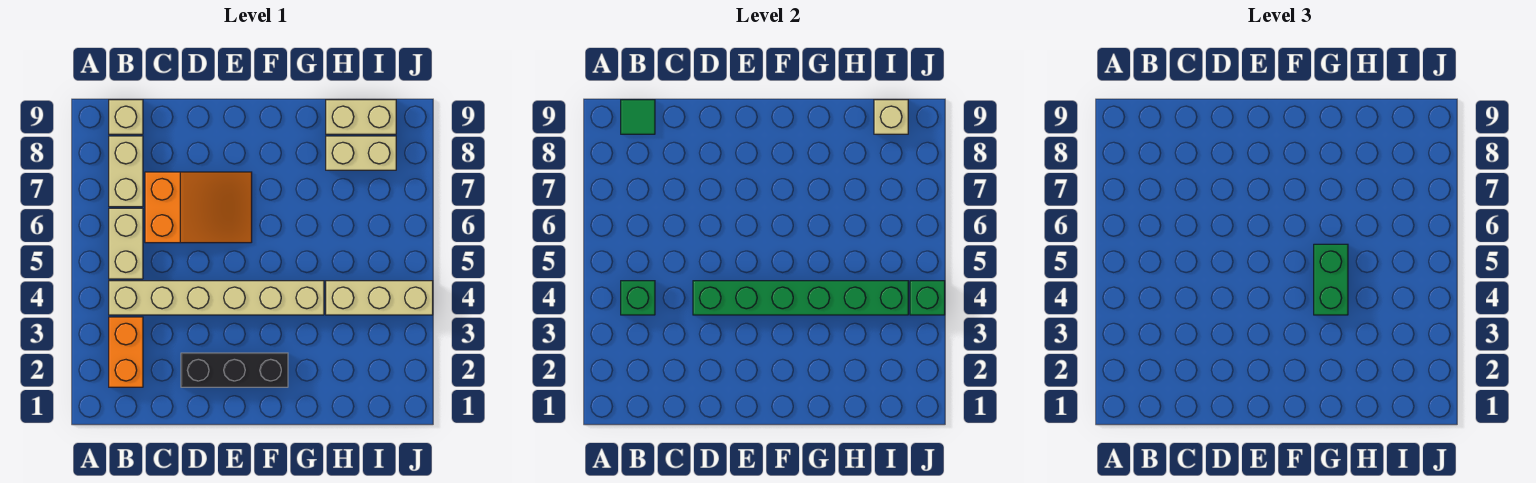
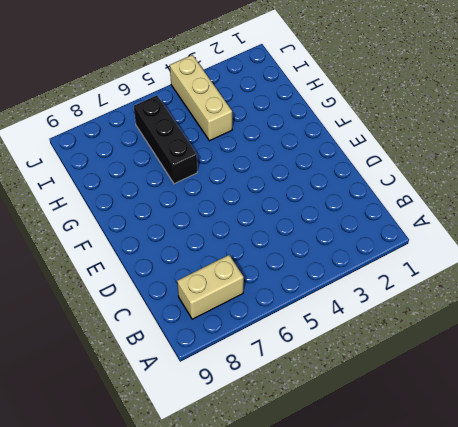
black 1x3 brick [134,95,197,184] -> black 1x3 brick moved to [181,353,288,387]
none -> orange 1x2 brick [109,317,143,387]
none -> tan 1x6 brick [109,281,324,315]
none -> tan 1x2 brick [109,208,143,279]

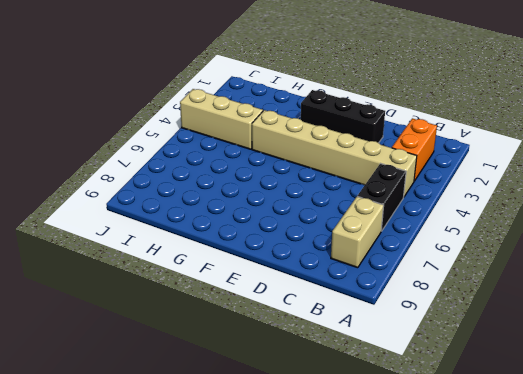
black 1x2 brick [358,164,406,231] -> tan 1x2 brick [109,208,143,279]
none -> tan 1x1 brick [109,100,143,134]
none -> orange 2x3 slope [145,172,252,243]
none -> tan 1x2 brick [326,136,396,170]

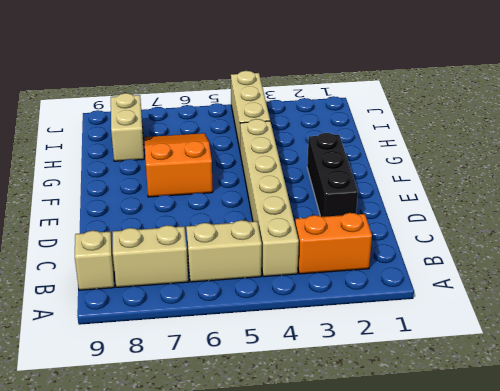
orange 2x3 slope [144,133,213,197] -> orange 2x3 slope moved to [145,172,252,243]
none -> tan 1x2 brick [326,100,396,134]
none -> green 1x1 brick [621,281,655,315]
none -> green 1x1 tile [621,100,655,134]

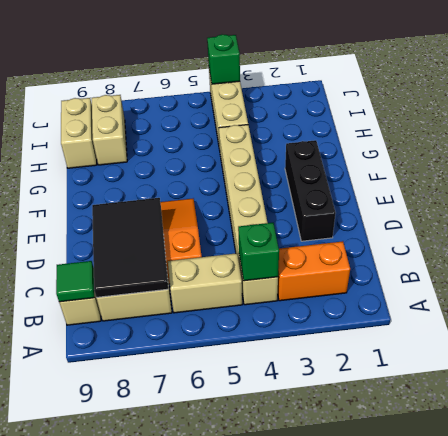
black 2x3 tile [92,198,168,297] -> none
none -> green 1x6 brick [693,281,908,315]
none -> tan 1x1 brick [874,100,908,134]
none -> green 1x2 brick [1314,244,1348,315]

